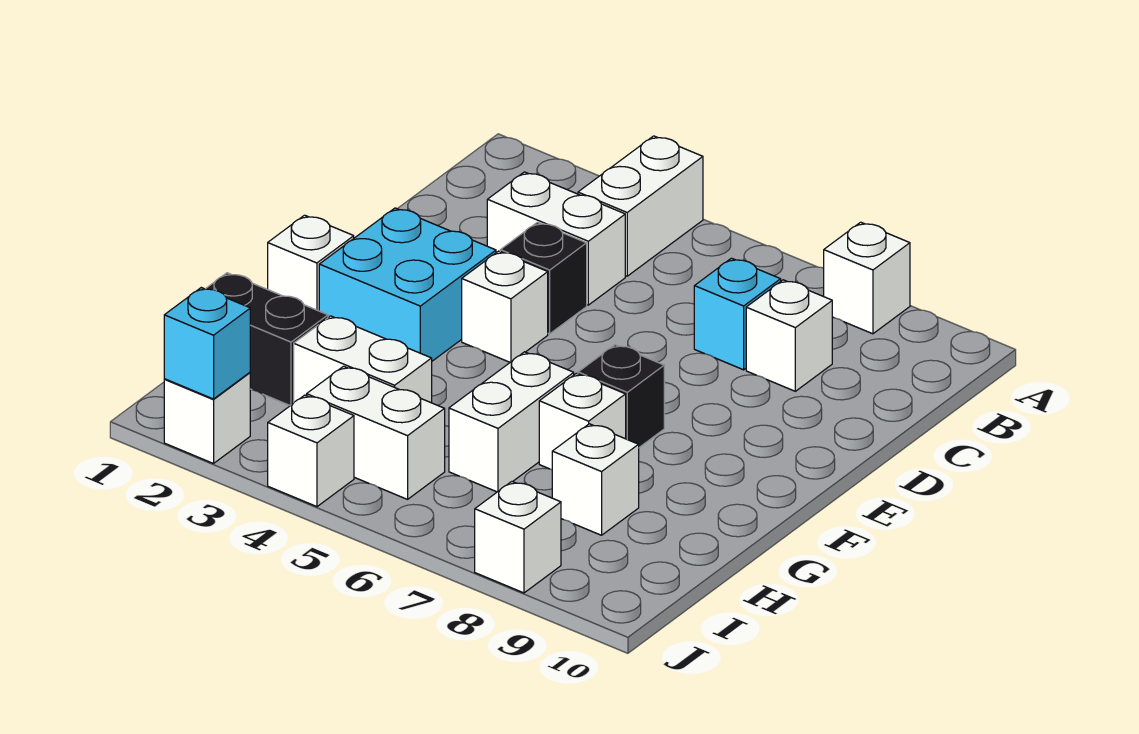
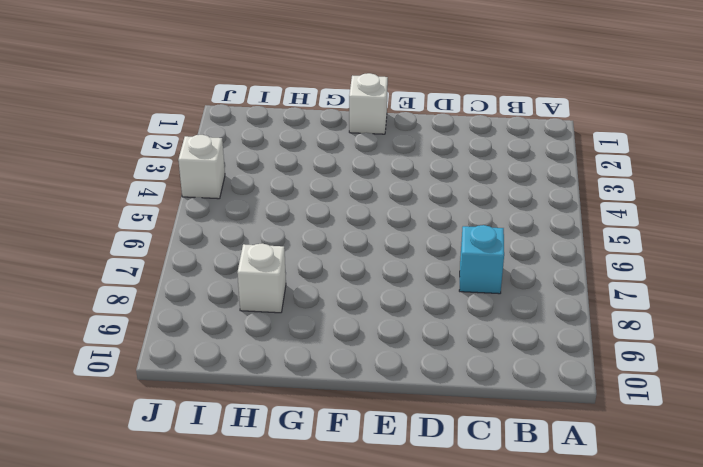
none -> white 1x2 brick [578,136,703,276]
none -> white 1x1 brick [824,222,910,334]
none -> white 1x2 brick [487,172,625,305]

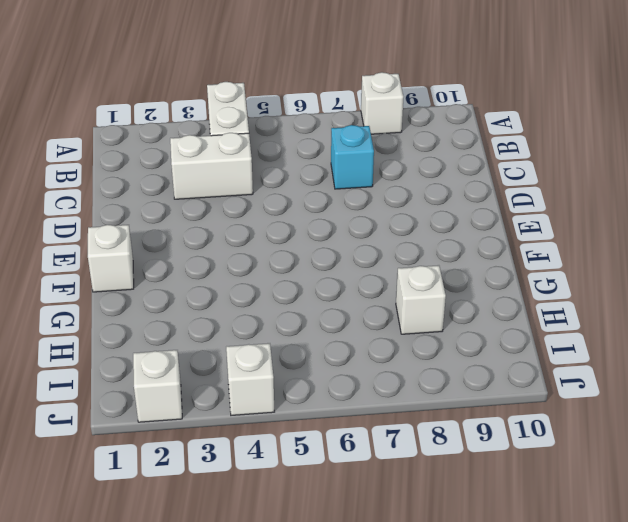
none -> white 1x1 brick [746,280,832,391]
none -> black 1x1 brick [500,222,587,334]
none -> cyan 2x2 brick [319,208,496,361]

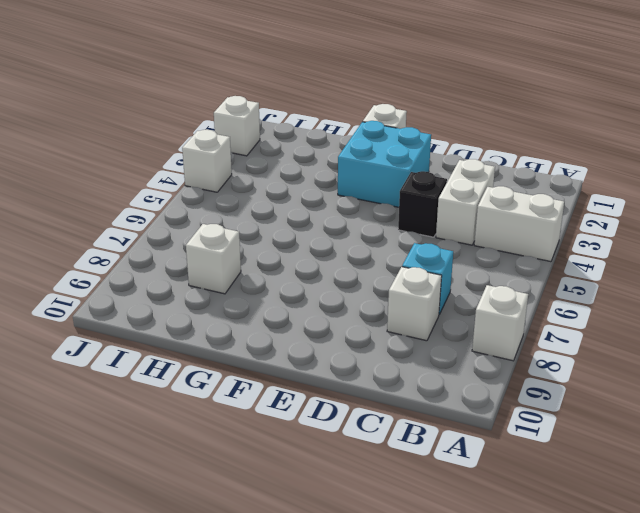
none -> white 1x1 brick [462,251,548,362]
none -> black 1x1 brick [578,345,664,447]
none -> white 1x2 brick [449,352,574,492]

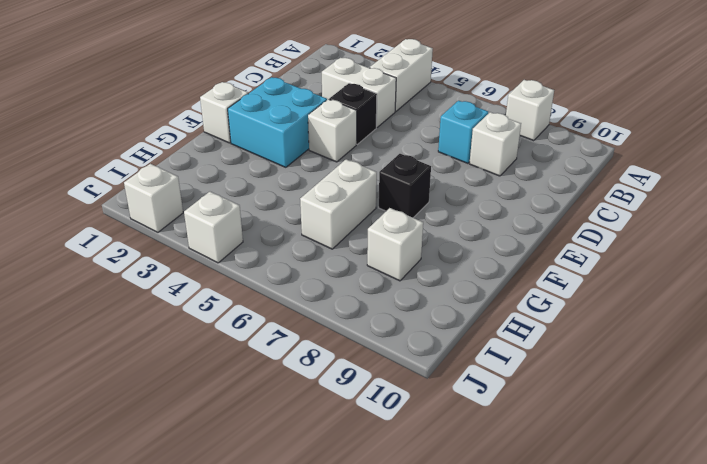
none -> white 1x1 brick [539,373,626,470]
none -> black 1x2 brick [206,273,328,406]
none -> white 1x2 brick [294,316,432,403]

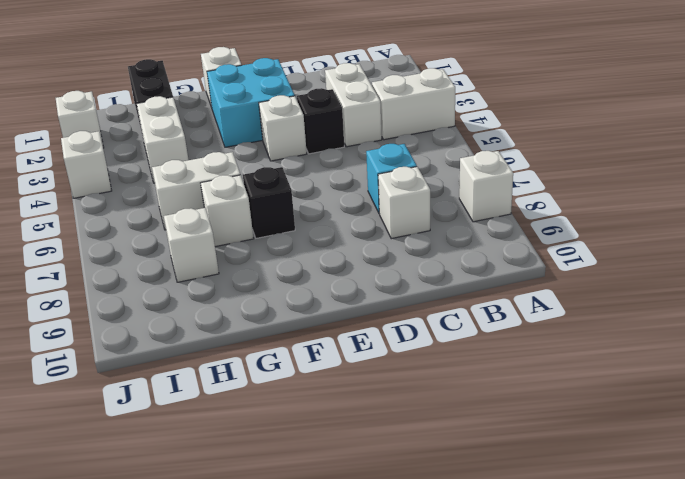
none -> white 1x2 brick [307,366,445,499]
none -> white 1x1 brick [475,482,561,593]
none -> cyan 1x1 brick [164,288,250,399]

